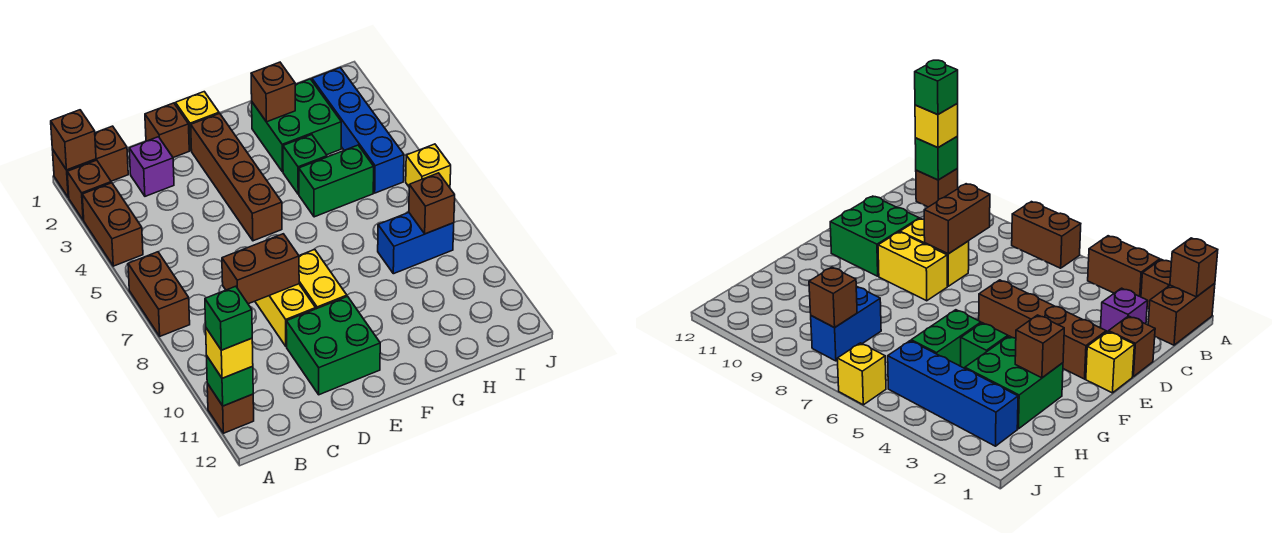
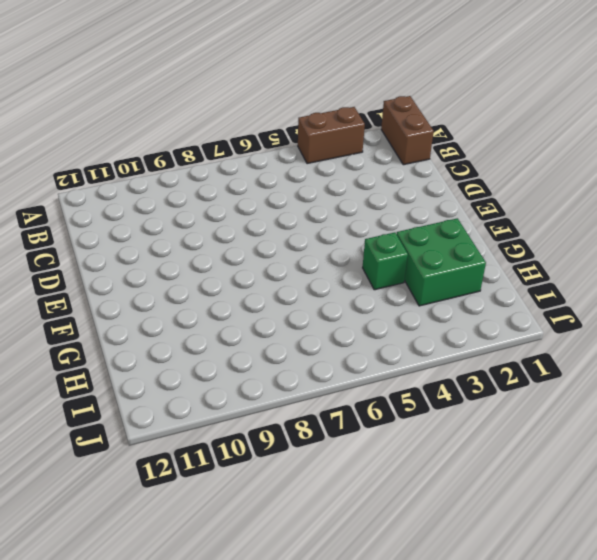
none -> brown 1x1 brick [67,160,111,220]
none -> brown 1x2 brick [128,252,190,336]
none -> brown 1x1 brick [207,384,254,433]

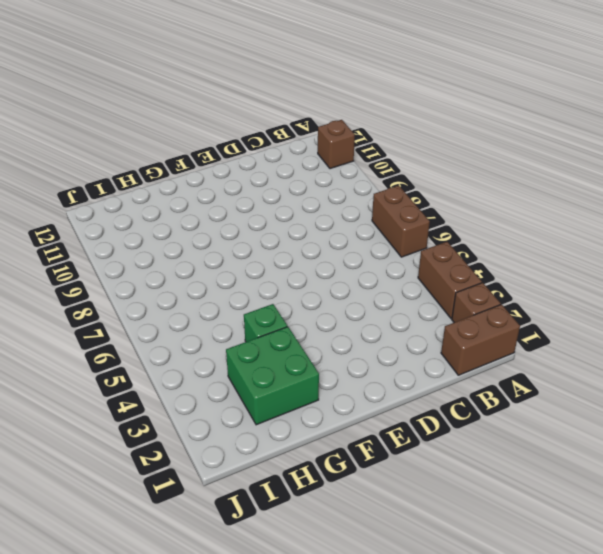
none -> purple 1x1 brick [129,137,174,196]
none -> brown 1x1 brick [145,103,189,158]
none -> yellow 1x2 brick [255,284,316,347]

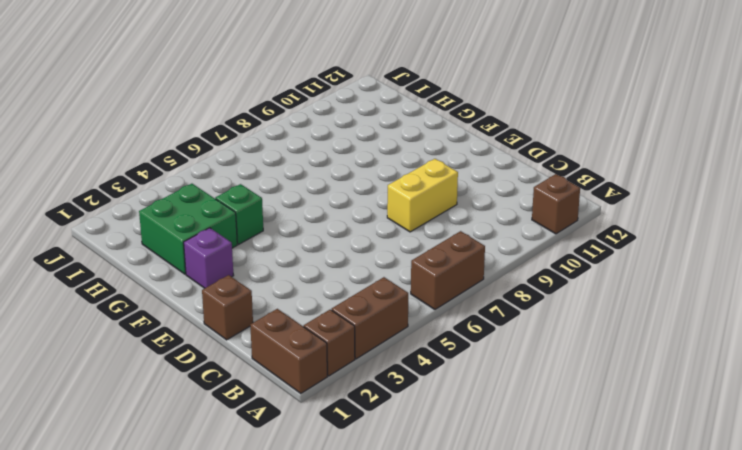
purple 1x1 brick [184,228,234,288] -> purple 1x1 brick moved to [129,137,174,196]
none -> green 2x2 brick [286,297,380,395]
none -> yellow 1x1 brick [175,92,219,151]
none -> brown 1x4 brick [191,113,282,241]

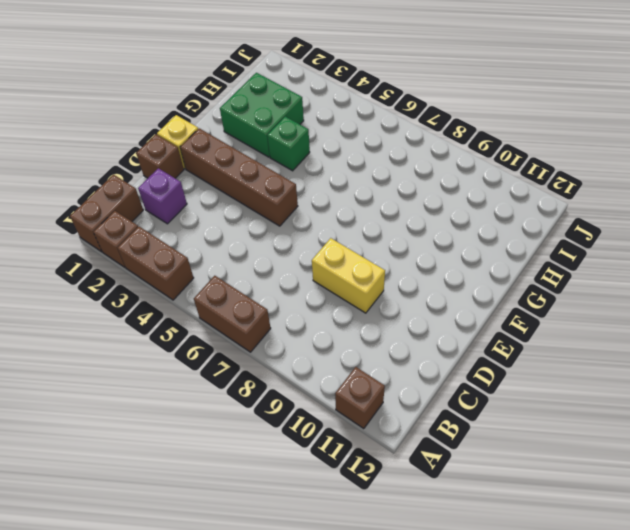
none -> green 2x2 brick [286,297,380,395]
none -> yellow 1x2 brick [299,250,347,309]
none -> green 1x2 brick [299,145,374,217]

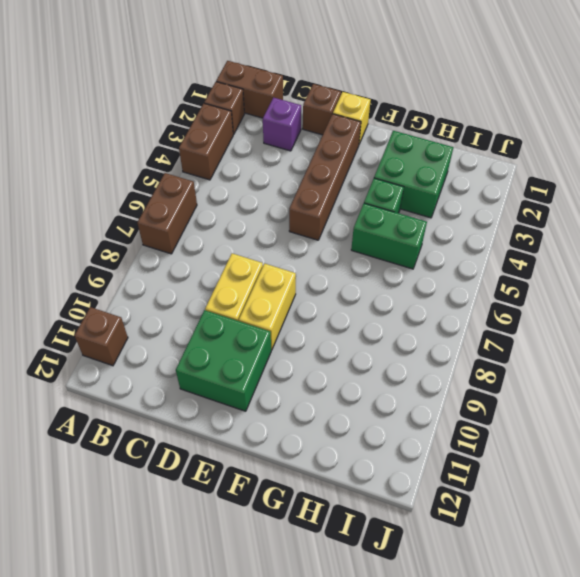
none -> blue 1x2 brick [378,213,454,274]
none -> blue 1x4 brick [312,68,404,193]
none -> yellow 1x1 brick [406,144,451,188]

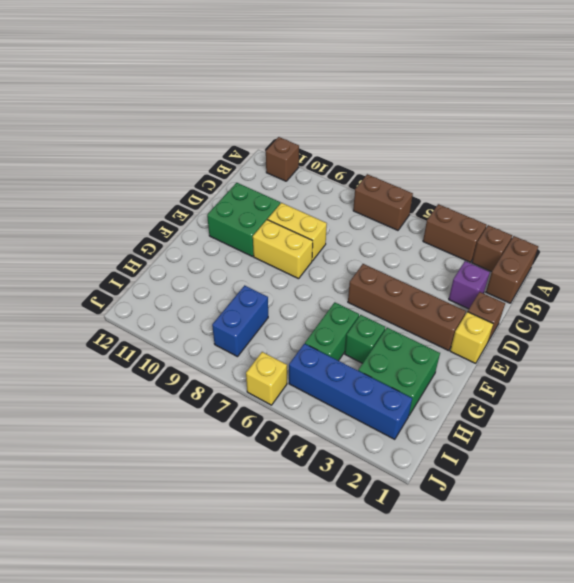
none -> brown 1x1 brick [51,110,96,170]
none -> green 1x1 brick [207,357,253,406]
none -> brown 1x2 brick [222,234,299,304]

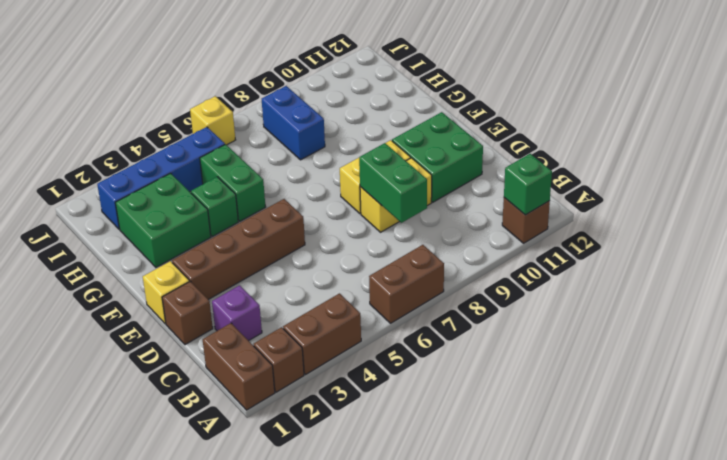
green 1x2 brick [359,143,427,223] -> brown 1x2 brick [222,234,299,304]
none -> brown 1x1 brick [51,110,96,170]
none -> brown 1x1 brick [251,62,295,122]
none -> brown 1x1 brick [409,173,455,234]

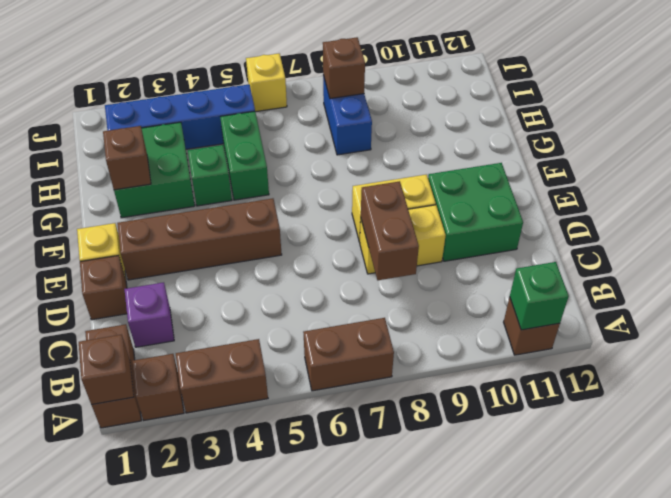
none -> yellow 1x1 brick [206,328,253,378]
none -> green 1x1 brick [205,286,252,350]

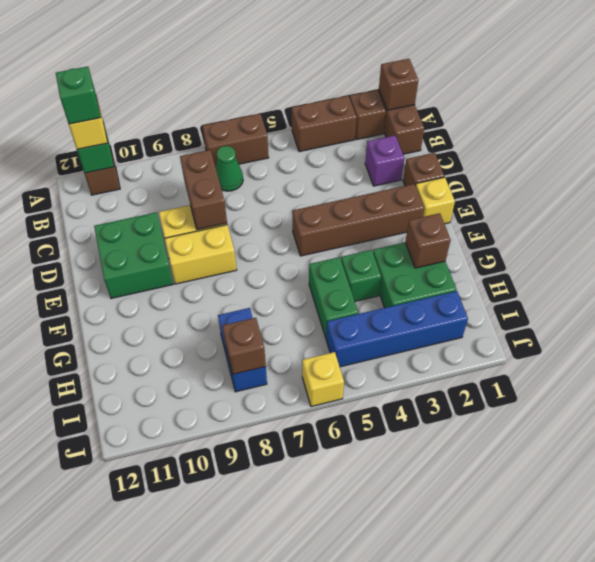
green 1x1 cone [216,146,243,191] -> none

